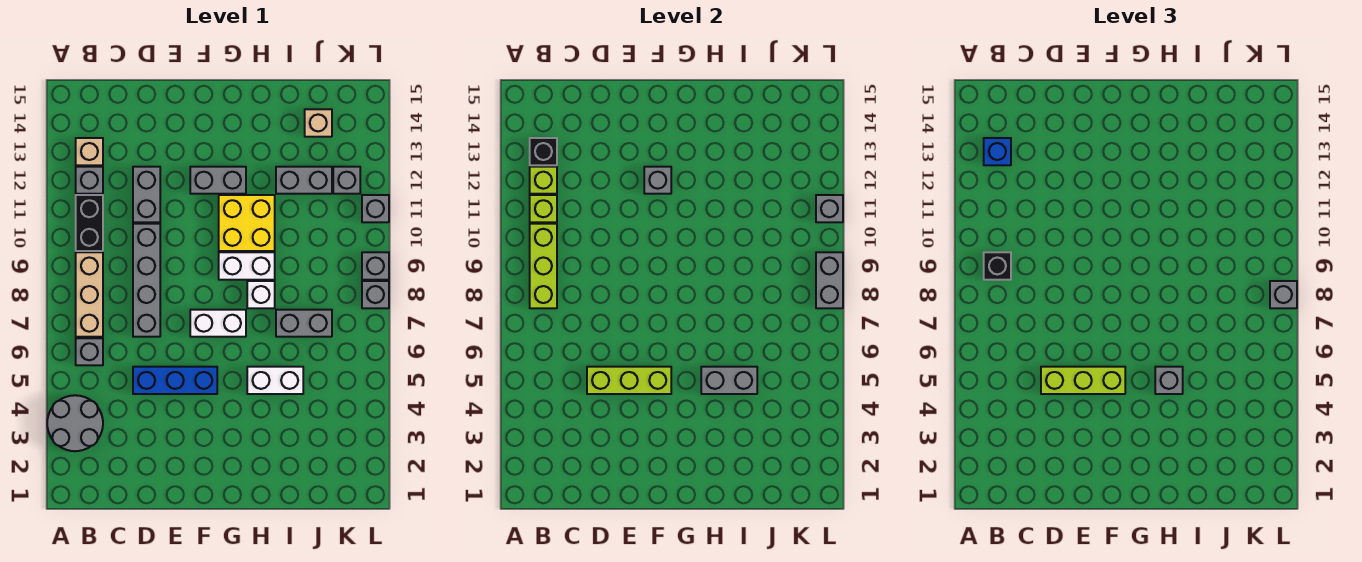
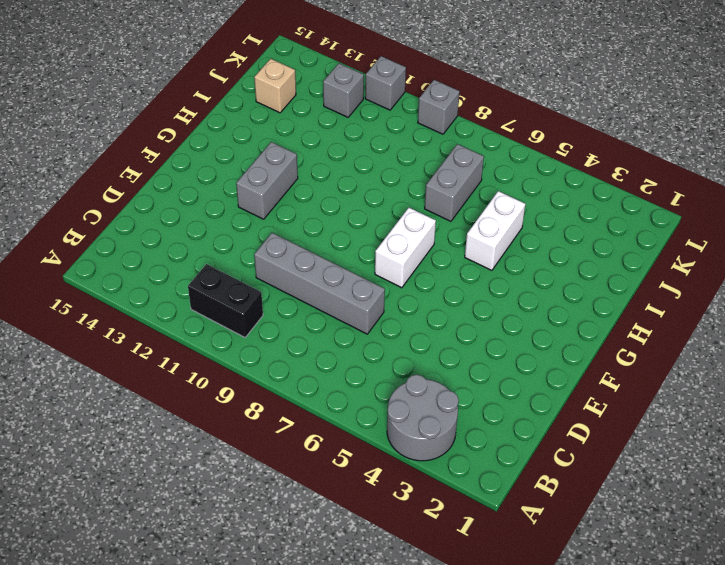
none -> grey 1x1 brick [76,338,103,365]
none -> tan 1x3 brick [76,252,103,337]
none -> grey 1x1 brick [76,167,103,194]
none -> tan 1x1 brick [76,138,103,165]

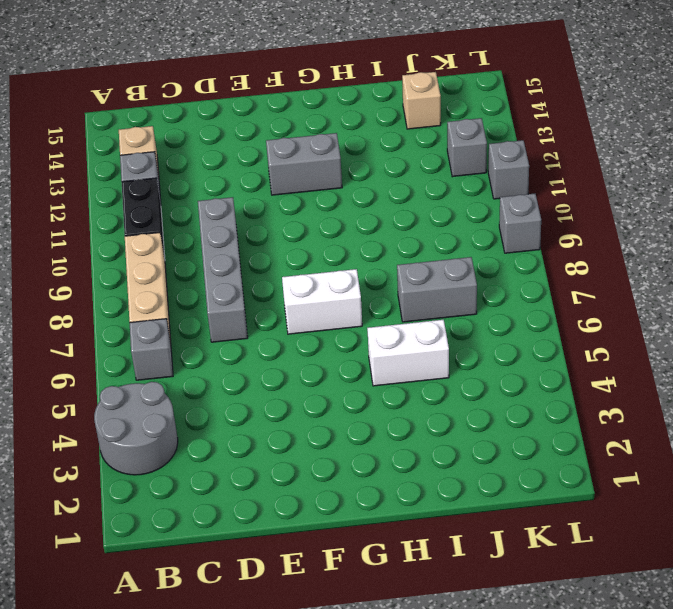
none -> blue 1x3 brick [133,367,217,394]
none -> grey 1x2 brick [133,167,160,222]
none -> white 1x2 brick [219,252,275,280]
none -> yellow 2x2 brick [219,195,275,251]

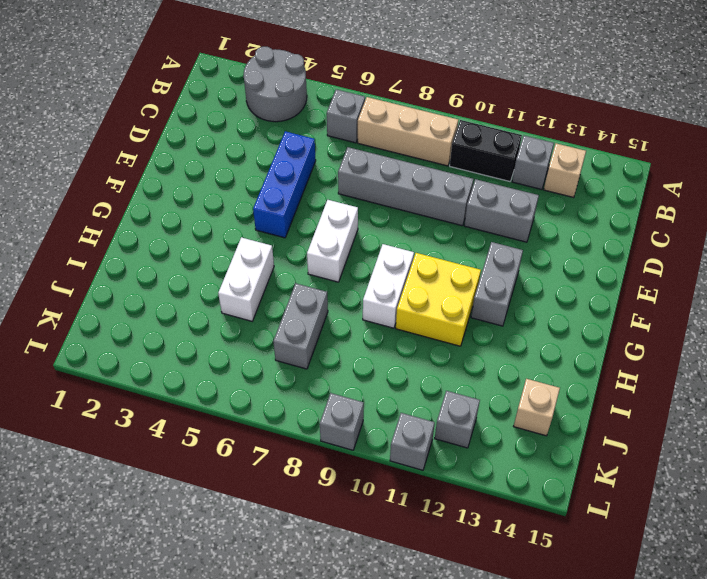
none -> white 1x1 brick [247,281,275,308]
none -> grey 1x2 brick [276,167,332,194]
none -> grey 1x1 brick [362,281,389,308]
none -> lime 1x3 brick [530,224,557,308]

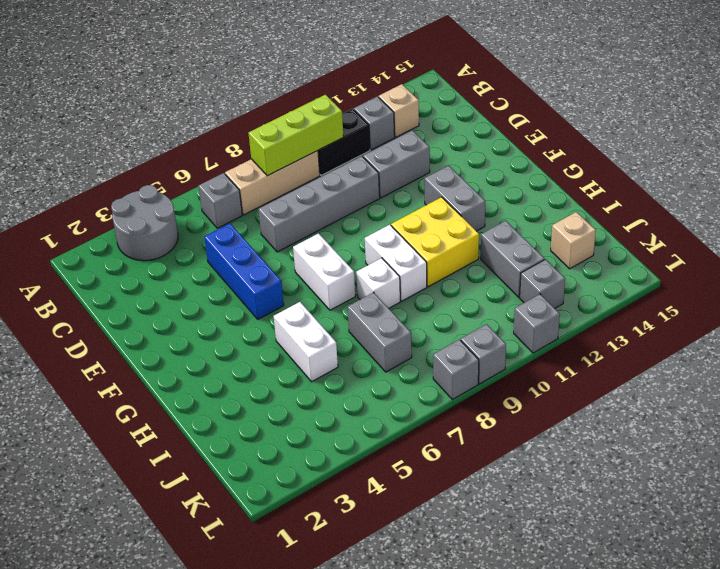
none -> lime 1x1 brick [530,195,557,222]
none -> lime 1x1 brick [530,167,557,194]
none -> black 1x1 brick [530,138,557,165]
none -> lime 1x3 brick [587,367,671,394]

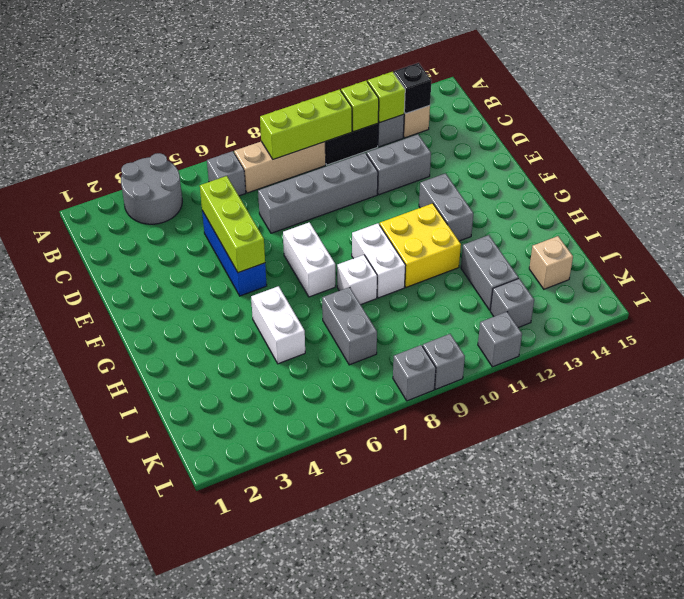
none -> grey 1x1 brick [644,167,671,194]
none -> grey 1x2 brick [701,367,757,394]
none -> grey 1x2 brick [816,252,843,308]
none -> grey 1x1 brick [816,195,843,222]

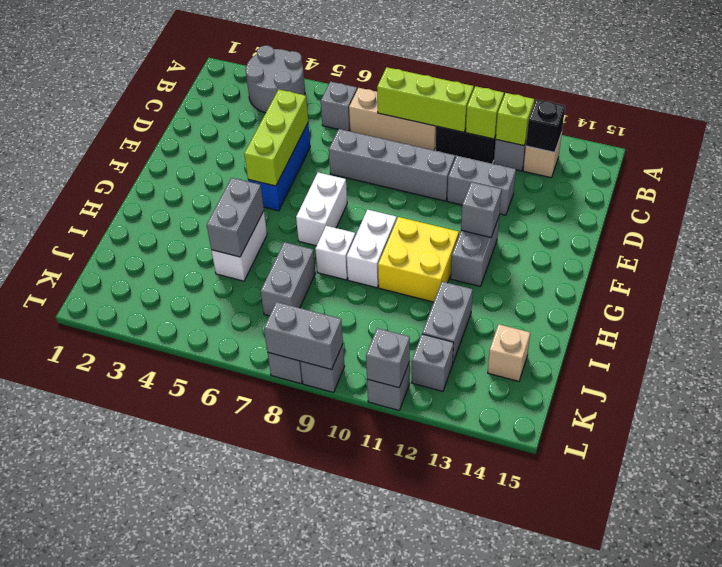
none -> black 1x1 brick [984,252,1011,280]
none -> blue 1x1 brick [984,138,1011,165]
none -> lime 1x3 brick [1041,367,1125,394]
none -> grey 1x1 brick [1155,367,1183,394]

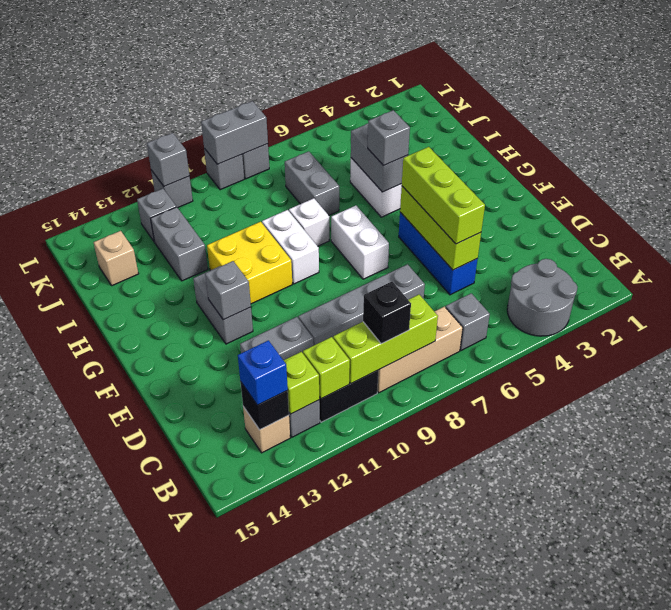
none -> grey 1x1 brick [1270,281,1297,308]

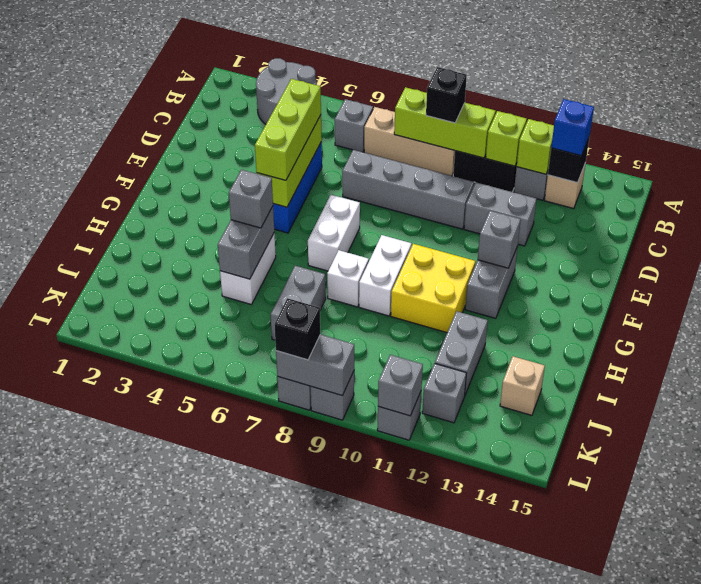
black 1x1 brick [274,298,320,360] -> grey 1x1 brick [1270,281,1297,308]

